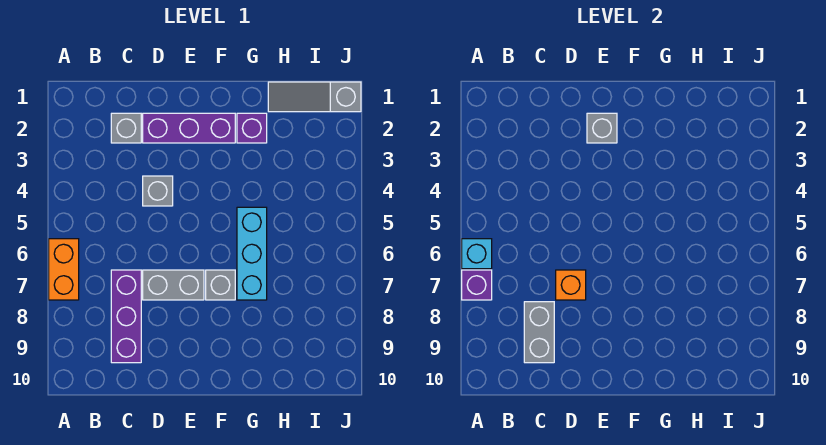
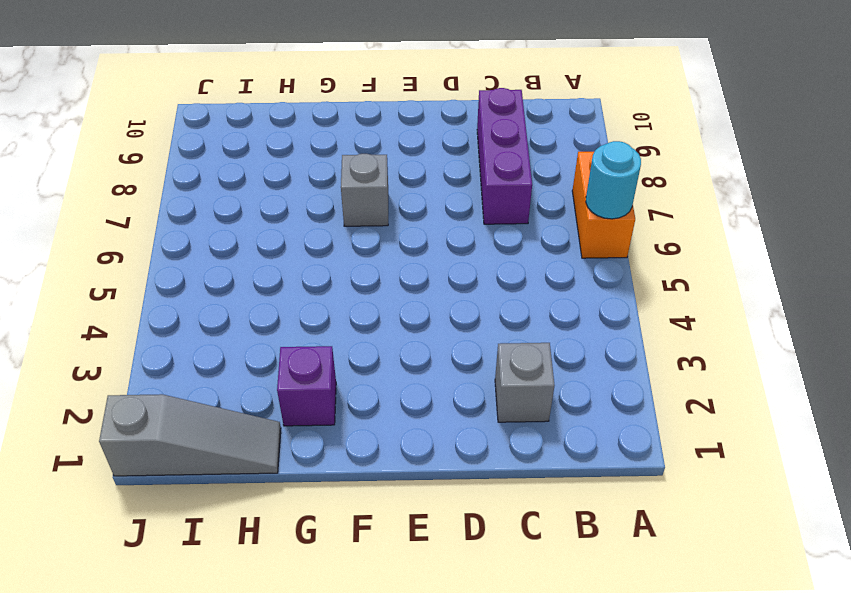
cyan 1x1 round brick [586,141,641,219] -> cyan 1x1 brick [462,239,492,269]
none -> purple 1x3 brick [143,113,235,143]
none -> grey 1x1 brick [143,176,173,206]
none -> grey 1x2 brick [143,270,204,300]

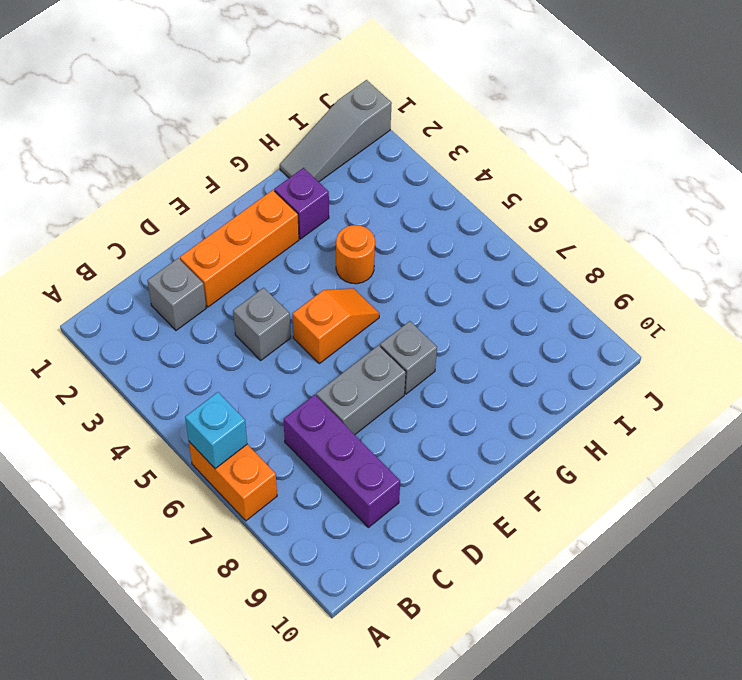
orange 1x3 brick [180,190,299,307] -> purple 1x3 brick [143,113,235,143]
orange 1x2 slope [293,288,380,364] -> none
orange 1x1 round brick [336,225,375,284] -> none
none -> cyan 1x3 brick [237,207,267,300]
none -> purple 1x1 brick [462,270,492,300]
none -> grey 1x2 brick [524,302,554,363]

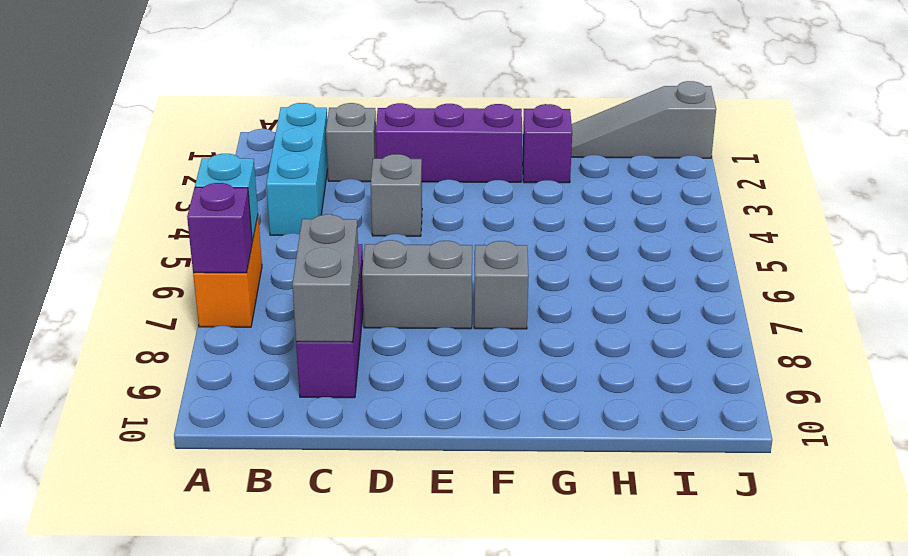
cyan 1x3 brick [266,103,328,235] -> cyan 1x3 brick moved to [237,207,267,300]
none -> orange 1x1 brick [556,270,586,300]
none -> grey 1x1 brick [587,113,617,143]

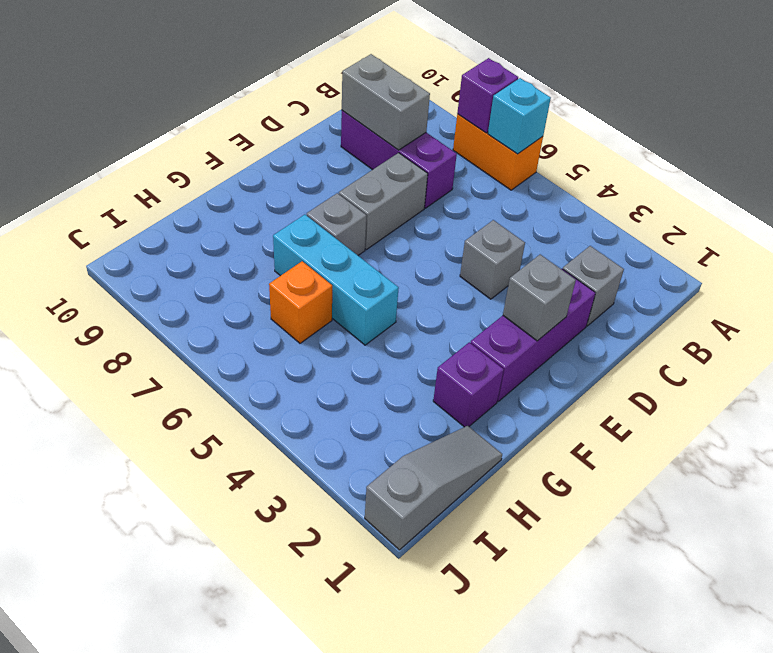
orange 1x1 brick [269,261,332,343] -> orange 1x1 brick moved to [556,270,586,300]

